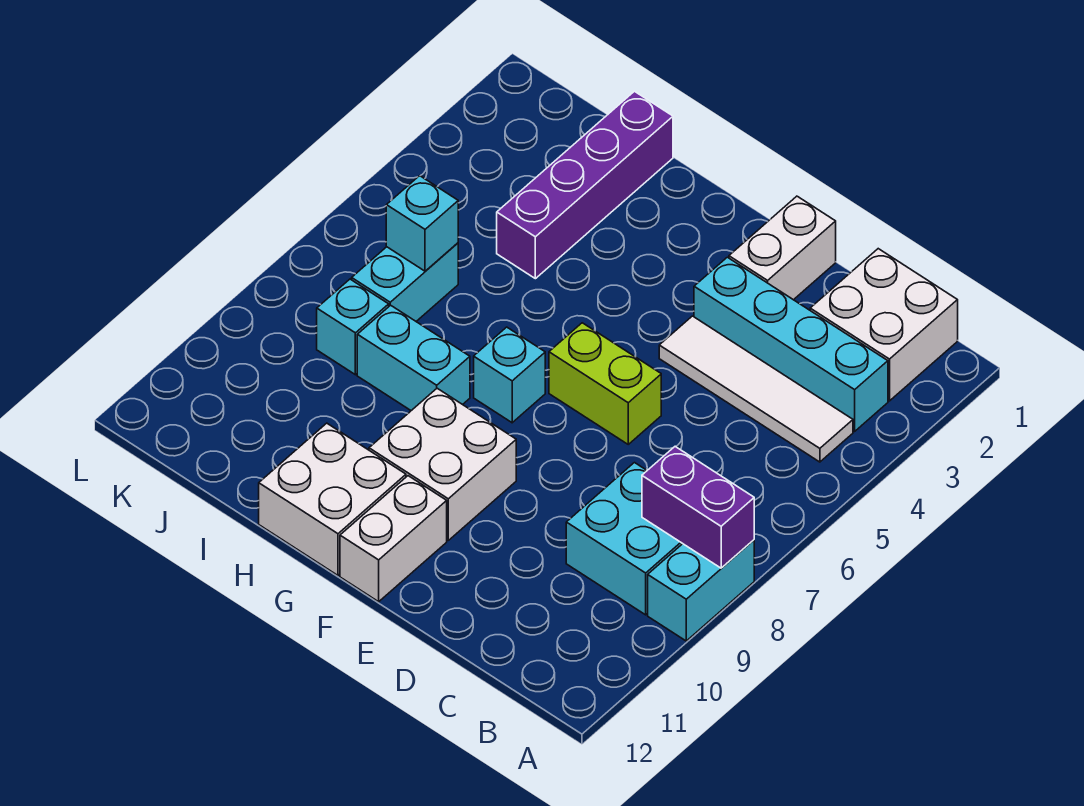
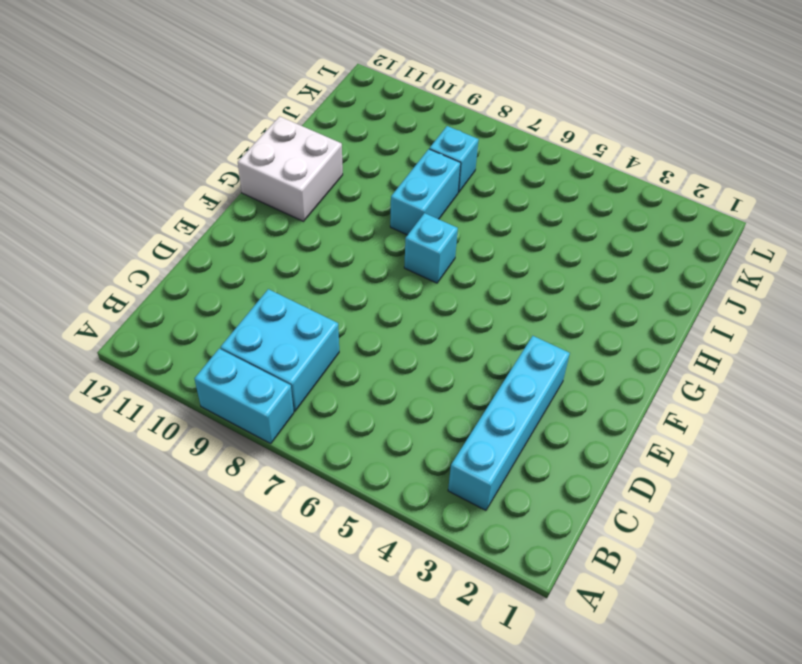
none -> white 2x2 brick [810,249,958,401]
none -> white 1x4 tile [659,316,853,462]
none -> white 1x2 brick [729,196,836,300]

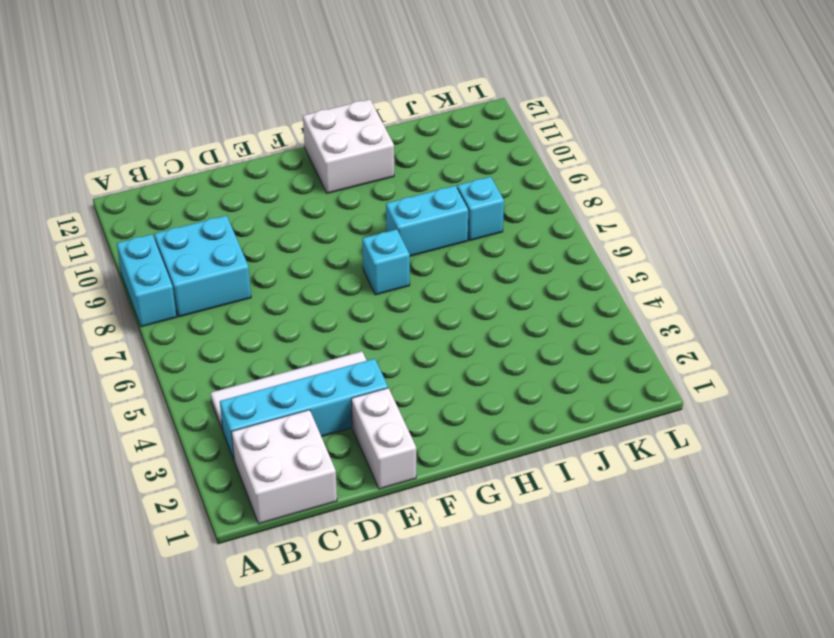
none -> lime 1x2 brick [549,323,661,444]
none -> white 2x2 brick [369,388,516,540]
none -> white 1x2 brick [340,476,447,602]

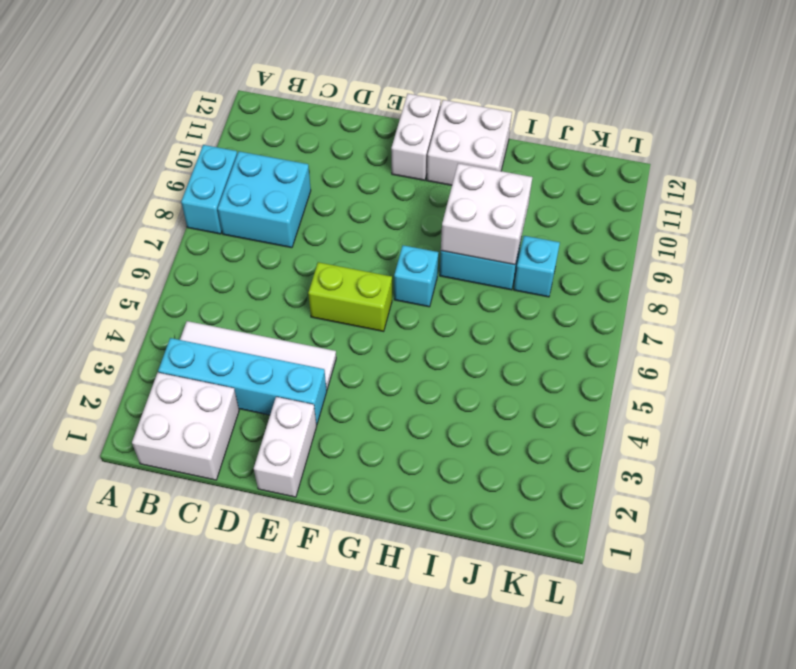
white 2x2 brick [441,163,532,265] -> white 2x2 brick moved to [369,388,516,540]
none -> purple 1x4 brick [497,91,673,279]
none -> cyan 1x2 brick [352,243,458,321]
none -> purple 1x2 brick [642,447,754,568]

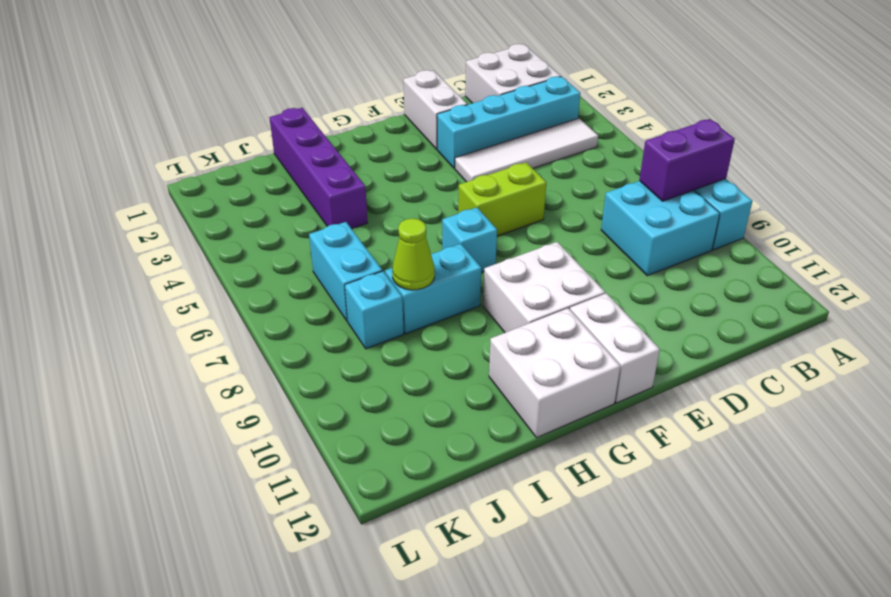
lime 1x1 cone [392,218,435,290] -> none
none -> cyan 1x1 brick [386,176,458,271]

